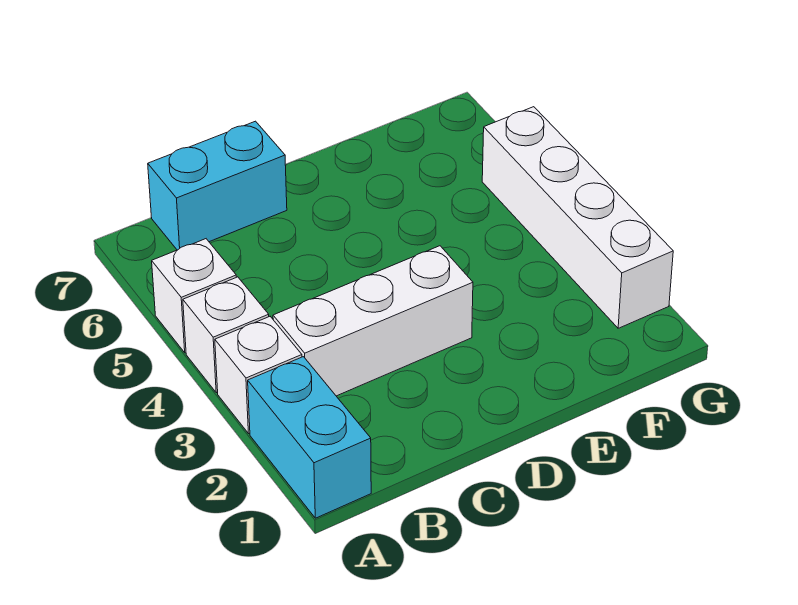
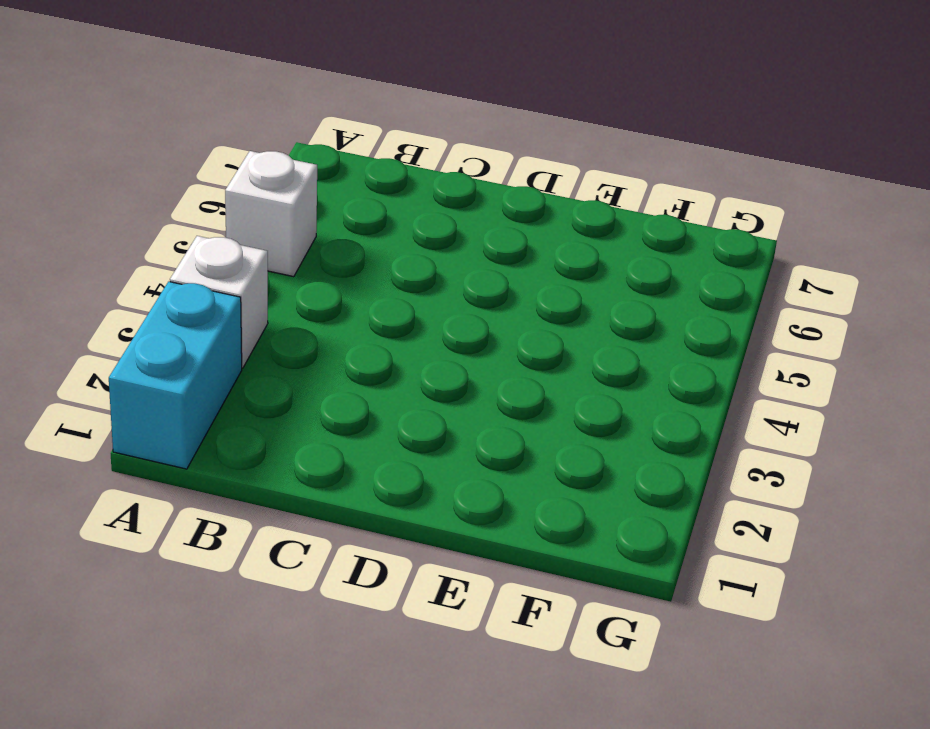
none -> white 1x1 brick [183,277,269,393]
none -> white 1x3 brick [273,246,473,396]

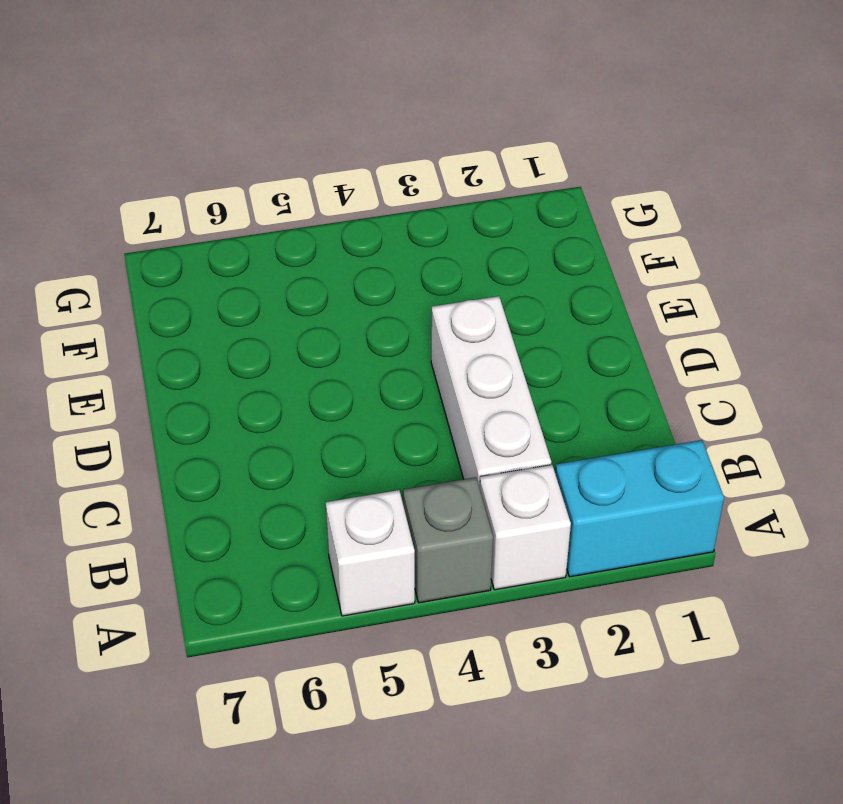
grey 1x1 brick [403,477,493,603] -> white 1x1 brick [183,277,269,393]
none -> cyan 1x2 brick [148,121,287,250]
none -> white 1x4 brick [482,107,673,328]

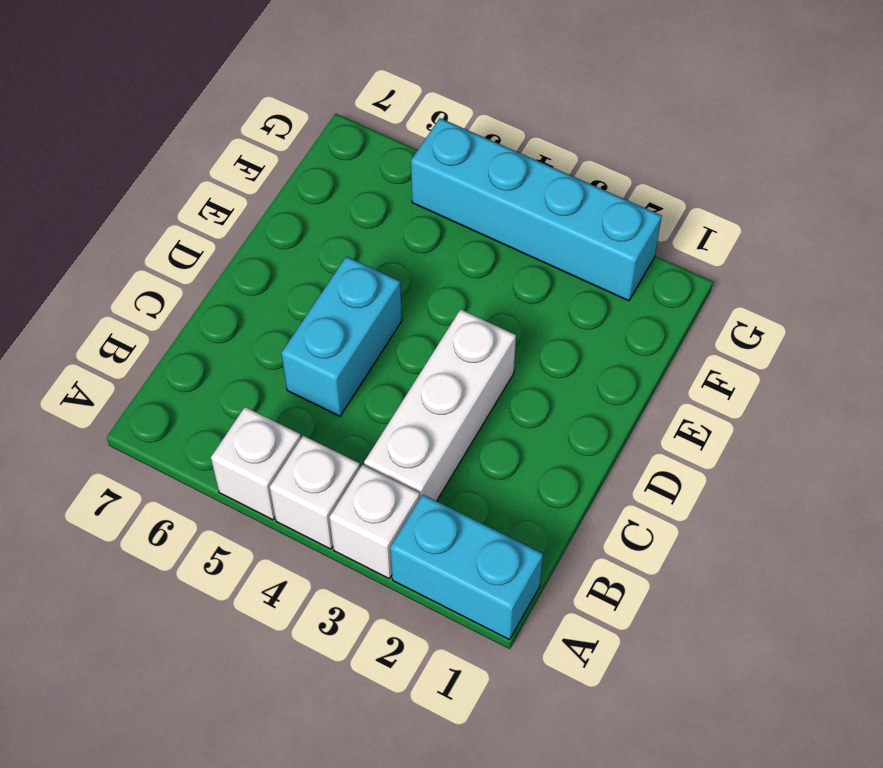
cyan 1x2 brick [281,256,402,416] -> cyan 1x2 brick moved to [148,121,287,250]
cyan 1x4 brick [411,118,662,301] -> white 1x4 brick [482,107,673,328]

